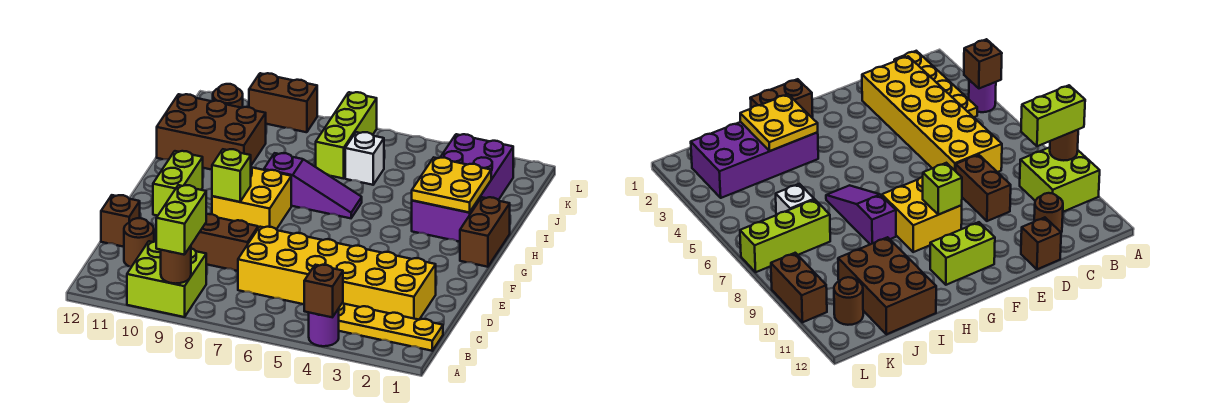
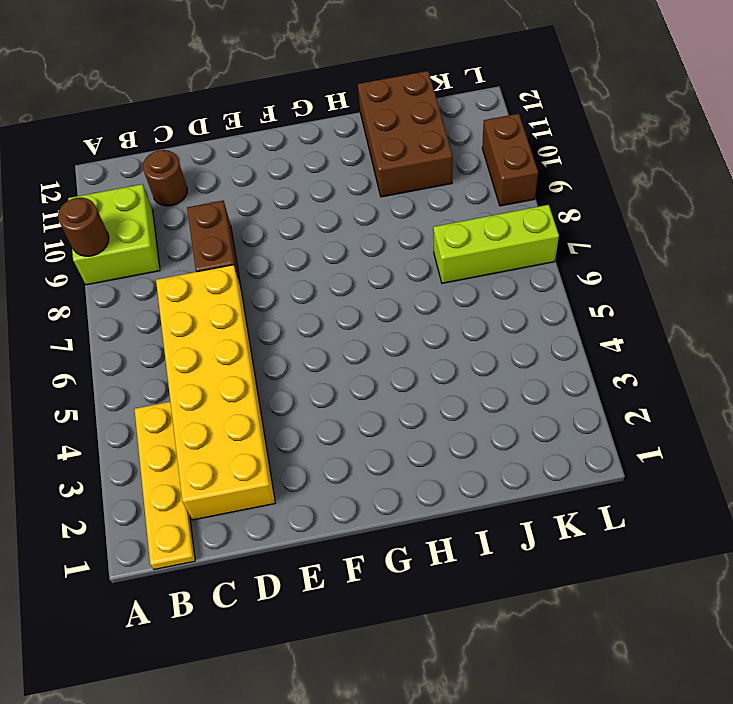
none -> purple 1x1 round brick [309,309,339,346]
none -> brown 1x1 brick [101,195,140,247]
none -> yellow 2x2 brick [212,167,291,229]

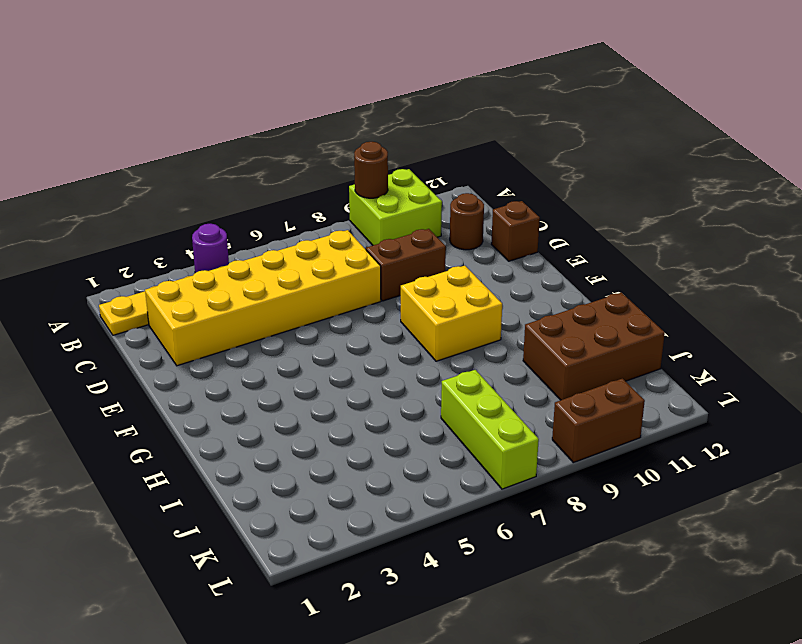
none -> lime 1x2 brick [153,151,203,216]
none -> brown 1x2 brick [460,197,510,267]
none -> purple 2x4 brick [412,134,513,242]

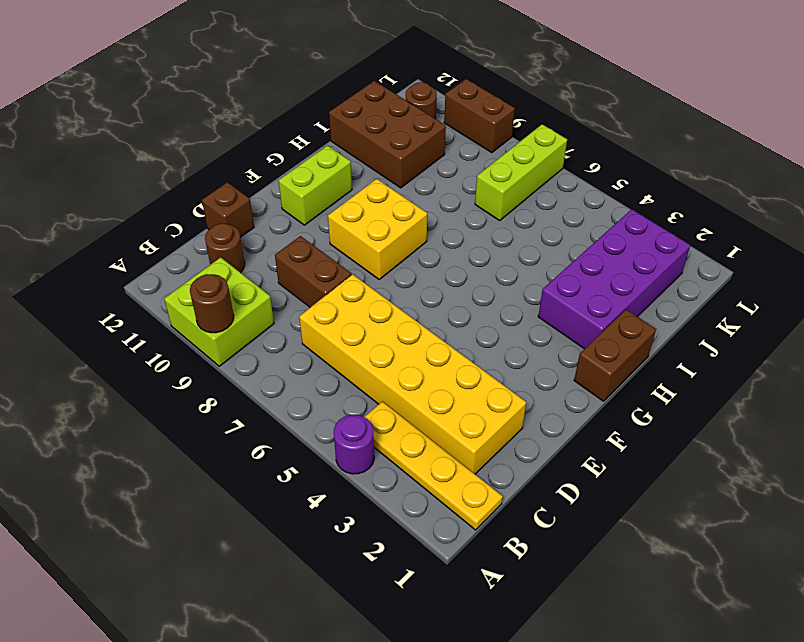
none -> purple 1x3 slope [264,153,362,218]
none -> white 1x1 brick [345,132,384,185]
none -> brown 1x1 brick [304,265,343,317]

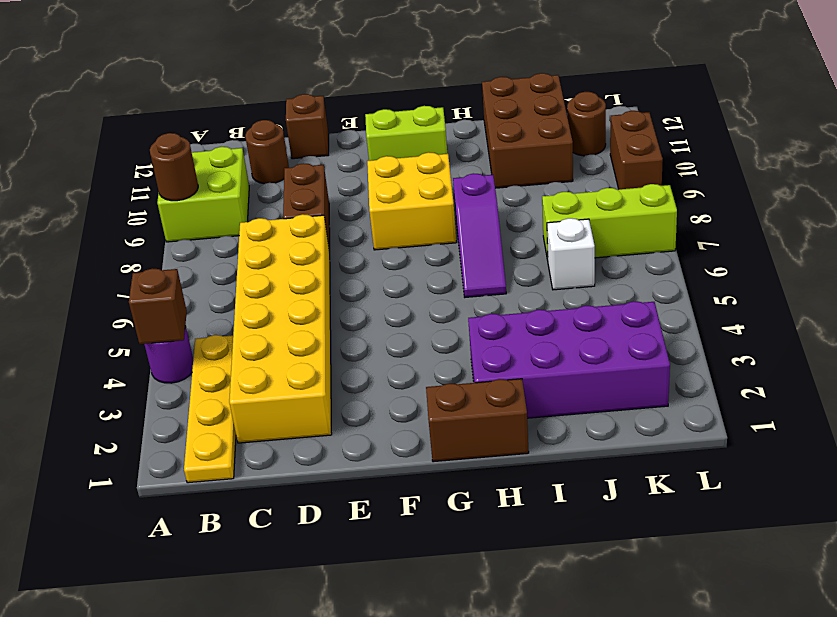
none -> lime 1x1 brick [212,149,251,202]
none -> yellow 2x2 plate [412,158,491,213]
none -> lime 1x2 brick [156,185,206,255]

